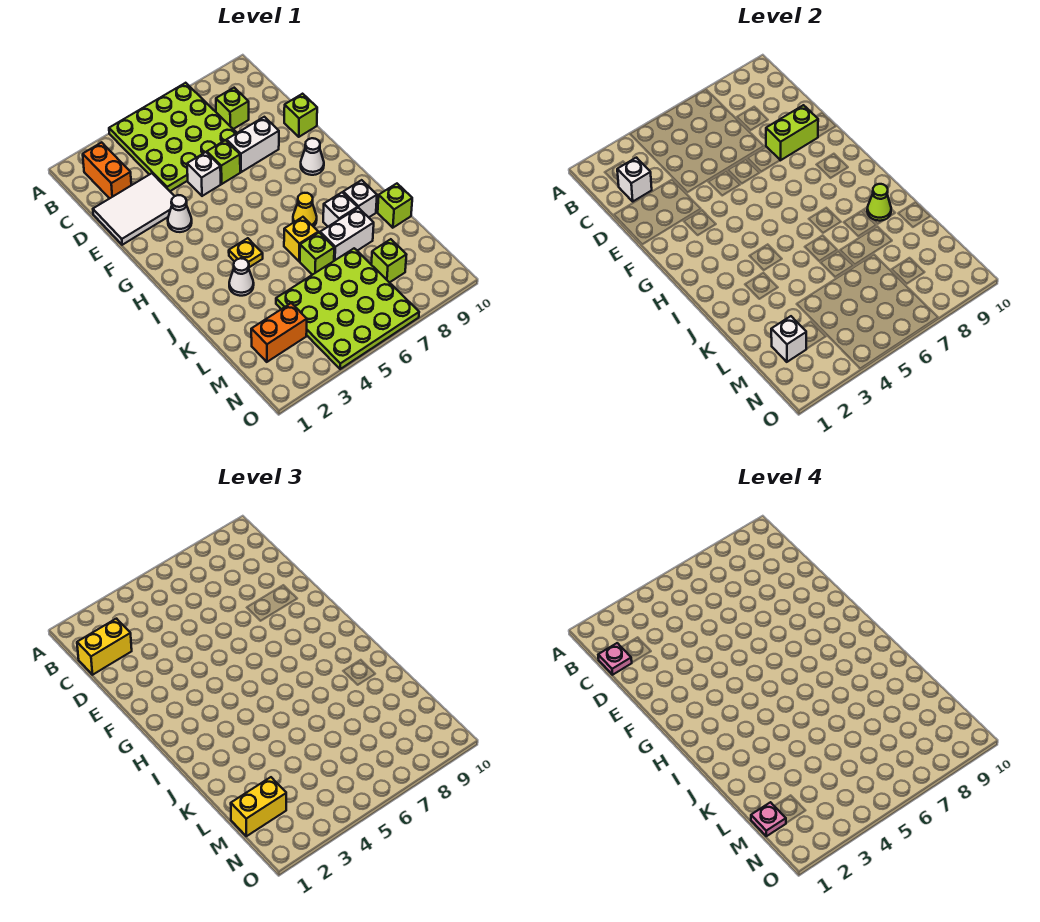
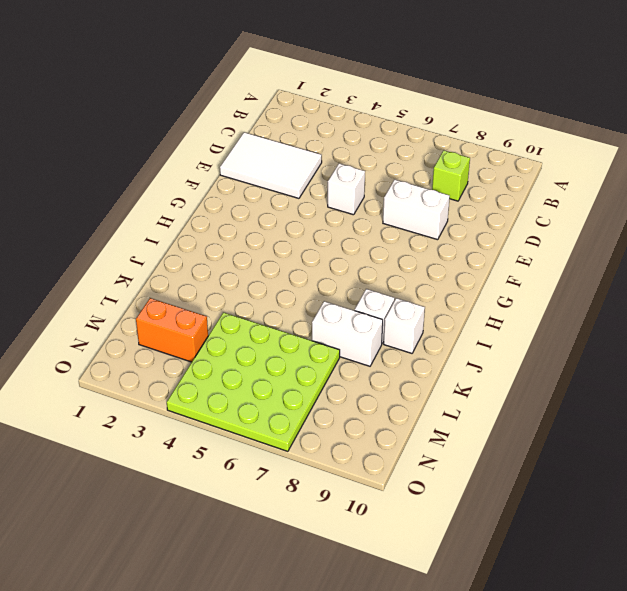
none -> lime 4x4 plate [109,83,237,191]
none -> orange 1x2 brick [83,142,131,199]
none -> lime 1x1 brick [207,140,240,184]
none -> lime 1x1 brick [284,94,317,137]

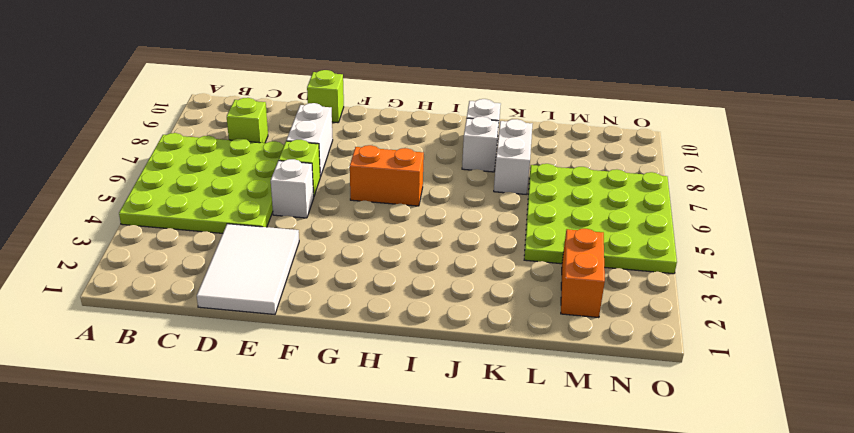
orange 1x2 brick [350,145,424,206] -> orange 1x2 brick moved to [83,142,131,199]
none -> white 1x1 cone [168,195,192,232]
none -> white 1x1 cone [301,138,324,175]
none -> yellow 1x1 plate [229,238,263,267]
none -> yellow 1x1 cone [293,193,317,227]

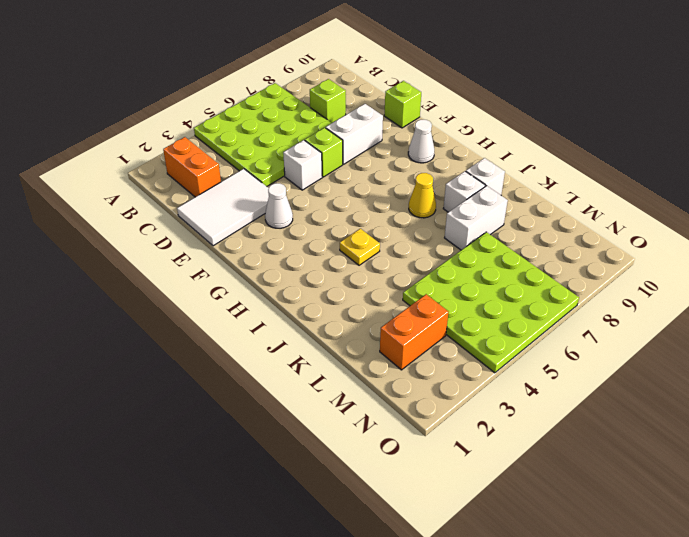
none -> white 1x1 cone [229,258,254,296]
none -> yellow 1x1 brick [284,217,318,262]
none -> lime 1x1 brick [300,233,334,275]
none -> lime 1x1 brick [378,184,412,228]

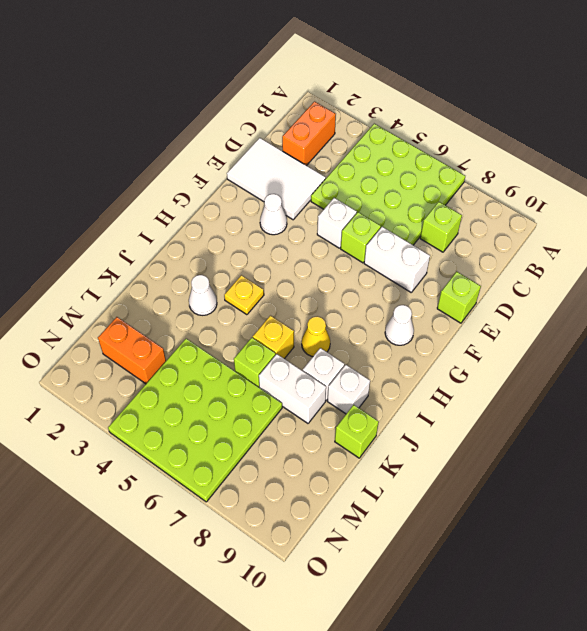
none -> lime 1x1 brick [371,239,406,283]
none -> white 1x1 brick [617,158,652,201]
none -> lime 1x2 brick [766,105,818,160]
none -> lime 1x1 cone [867,184,891,221]

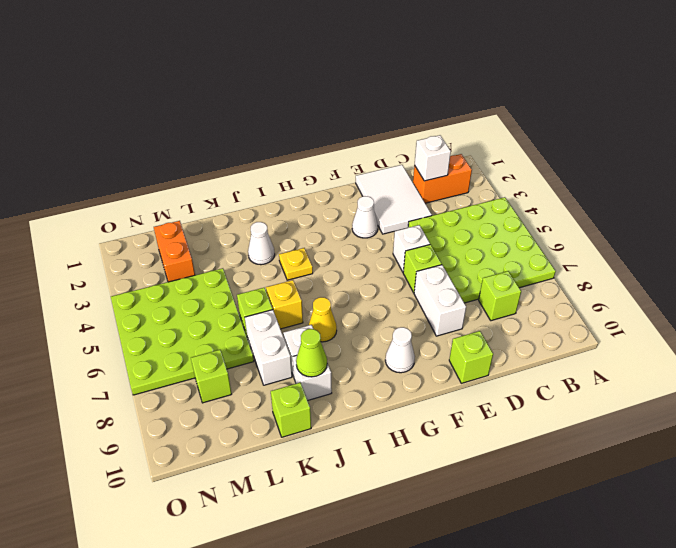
none -> lime 1x2 brick [766,105,818,160]
none -> white 1x1 brick [771,316,806,362]
none -> yellow 1x2 brick [77,619,132,675]
none -> yellow 1x2 brick [231,777,286,836]

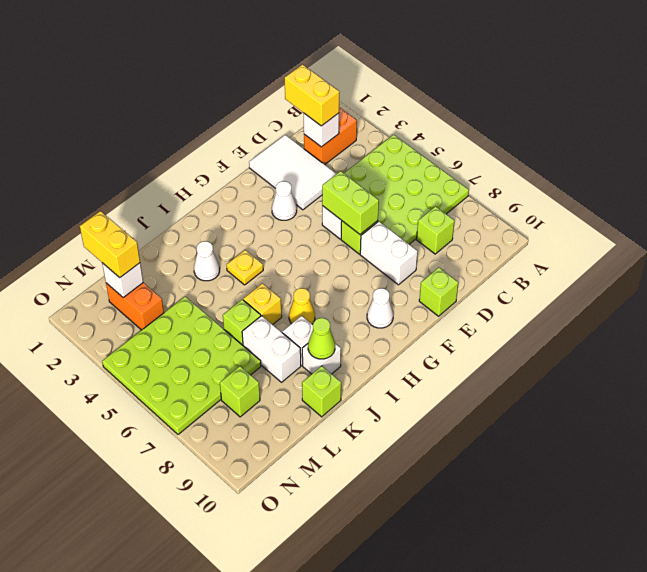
lime 1x2 brick [322,171,379,234] -> lime 1x2 brick moved to [766,105,818,160]
none -> pink 1x1 plate [598,643,632,675]
none -> pink 1x1 plate [751,802,786,836]

